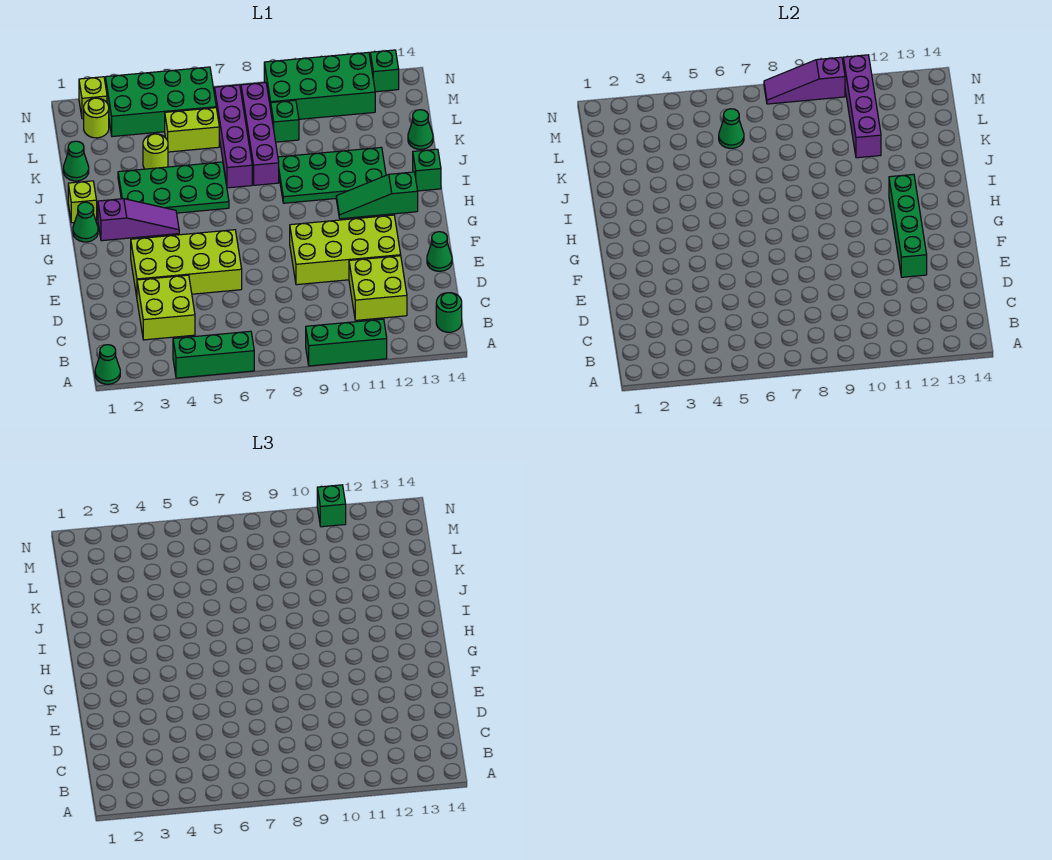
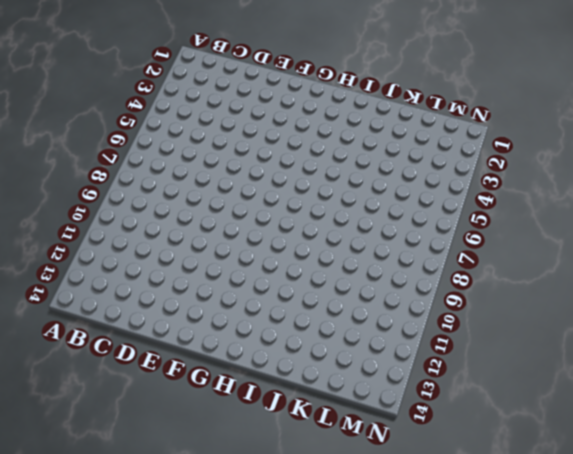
none -> green 1x1 cone [95,345,120,384]
none -> green 1x3 brick [173,331,254,378]
none -> green 1x3 brick [306,319,387,366]
none -> green 1x1 round brick [436,293,462,332]

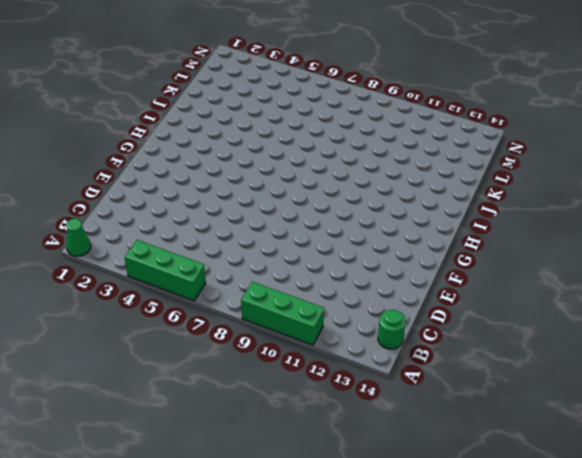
none -> lime 2x2 brick [137,275,195,340]
none -> lime 2x2 brick [349,256,407,320]
none -> lime 2x4 brick [131,230,242,296]
none -> lime 2x4 brick [290,215,401,285]

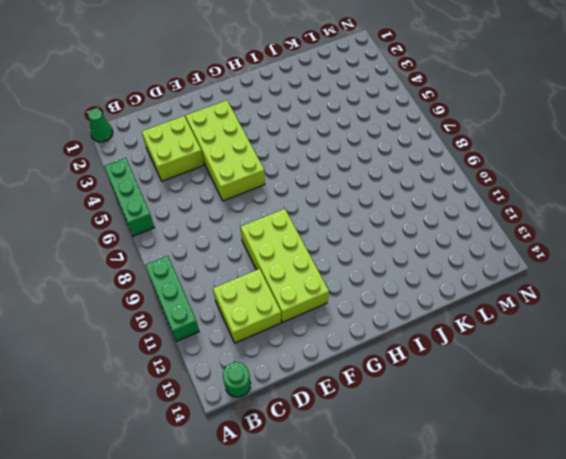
none -> green 1x1 cone [427,232,452,271]
none -> green 1x1 cone [73,202,98,242]
none -> purple 1x3 slope [98,199,179,241]
none -> green 1x3 slope [336,172,418,219]

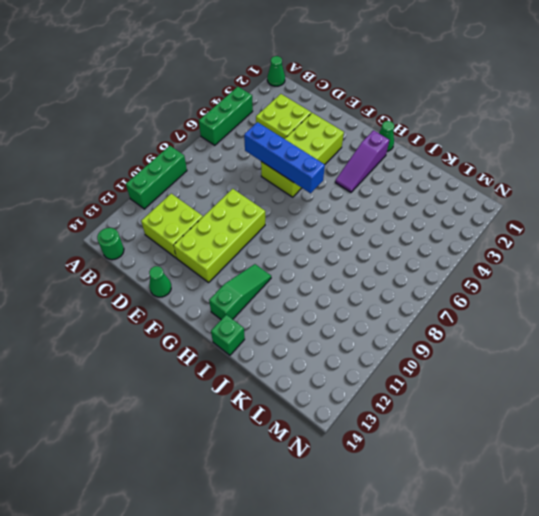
blue 1x4 brick [244,122,325,193] -> none
none -> lime 1x1 brick [68,181,97,223]
none -> green 2x4 plate [118,162,229,213]
none -> green 2x4 plate [278,147,386,203]
none -> purple 1x4 brick [215,85,252,188]

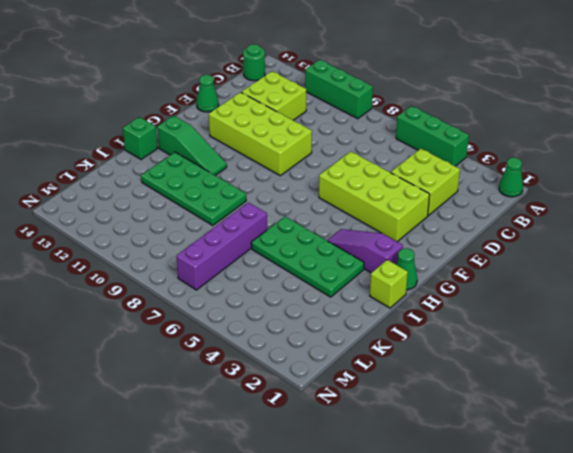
none -> purple 1x4 brick [241,83,279,185]
none -> green 1x1 cone [63,141,89,181]
none -> lime 1x1 round brick [143,134,168,169]
none -> green 1x1 cone [408,110,433,149]

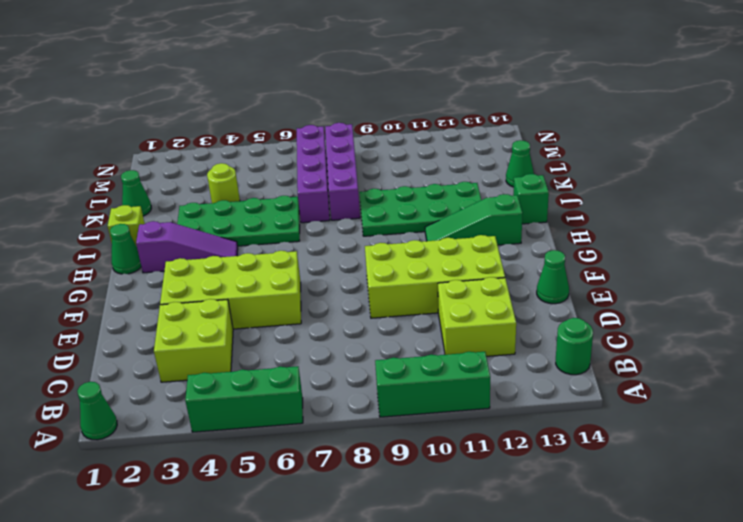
none -> lime 1x2 brick [165,108,219,152]
none -> green 1x1 brick [271,100,299,142]
none -> lime 1x1 round brick [84,98,109,138]
none -> green 2x4 brick [105,67,216,137]

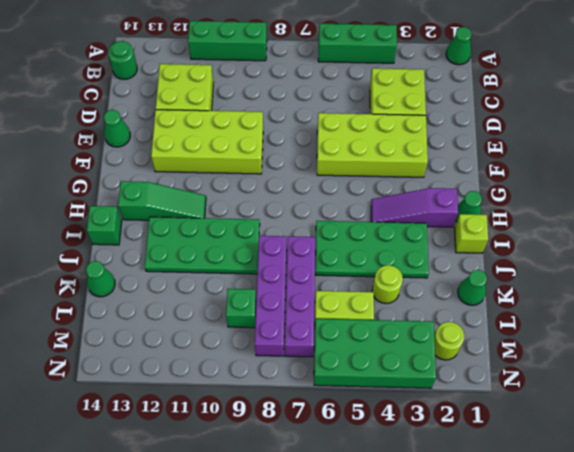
none -> green 2x4 brick [264,52,375,119]
none -> lime 1x1 brick [79,77,107,119]
none -> green 1x1 brick [370,50,399,92]
none -> green 1x4 brick [889,174,927,277]

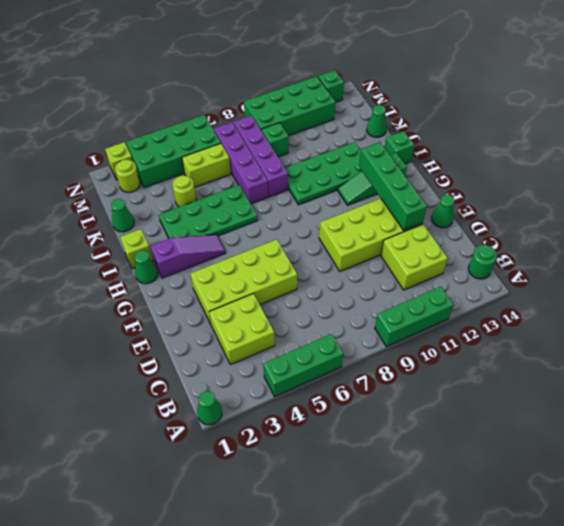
none -> purple 1x4 brick [843,55,881,158]
none -> green 1x1 cone [719,109,744,148]
none -> purple 1x3 slope [764,57,845,104]
none -> green 1x1 brick [317,485,346,527]

